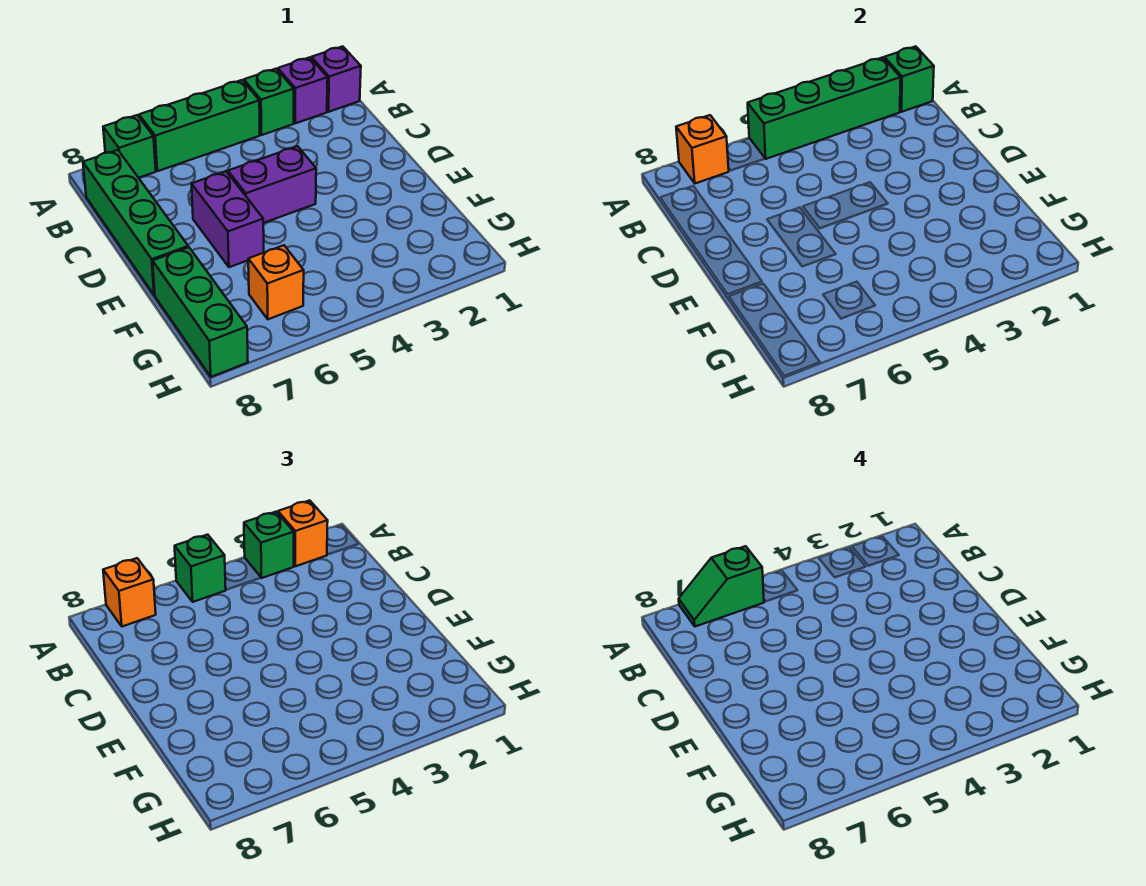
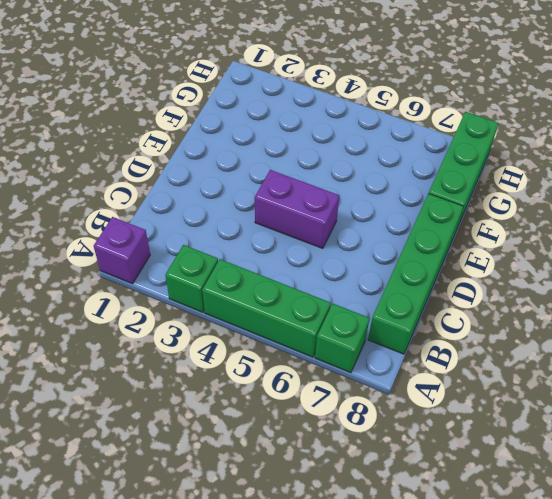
none -> purple 1x1 brick [278,57,328,123]
none -> purple 1x2 brick [191,171,264,267]
none -> orange 1x1 brick [248,245,304,319]

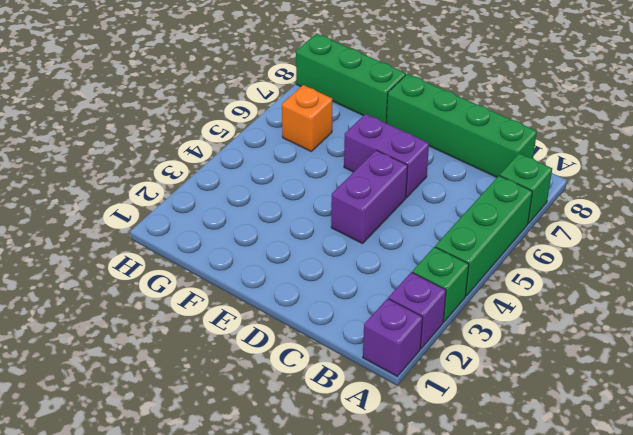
none -> green 1x1 brick [884,46,934,112]
none -> green 1x4 brick [748,57,901,159]
none -> orange 1x1 brick [676,115,729,183]

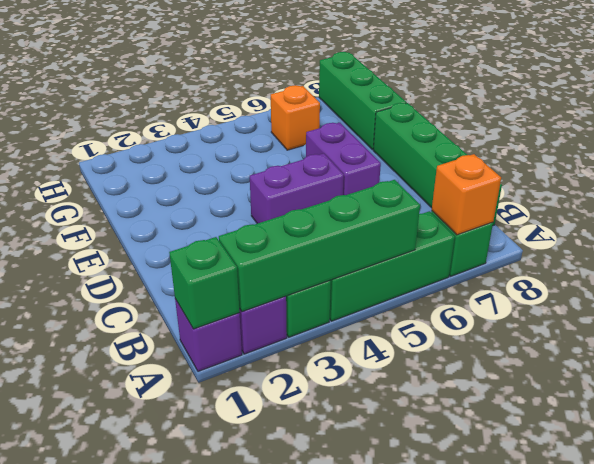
none -> orange 1x1 brick [278,500,328,566]
none -> green 1x1 brick [244,512,294,578]
none -> green 1x1 brick [175,535,226,602]

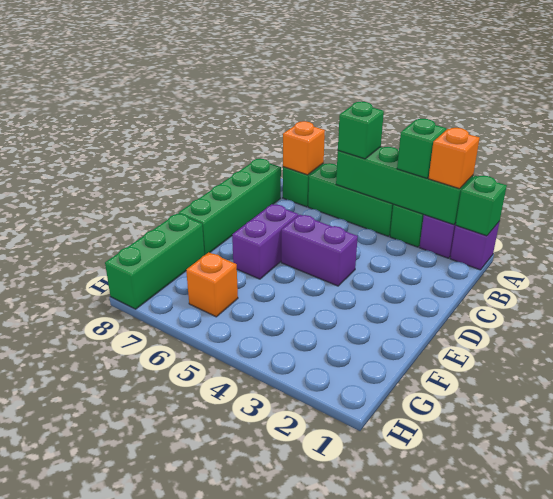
none -> orange 1x1 brick [103,558,156,626]
none -> green 1x2 slope [679,546,764,626]

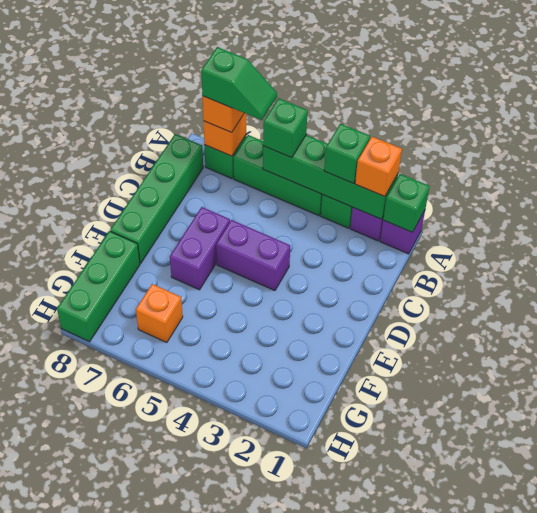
green 1x2 slope [201,47,277,120] -> green 1x2 slope turned to [679,546,764,626]

